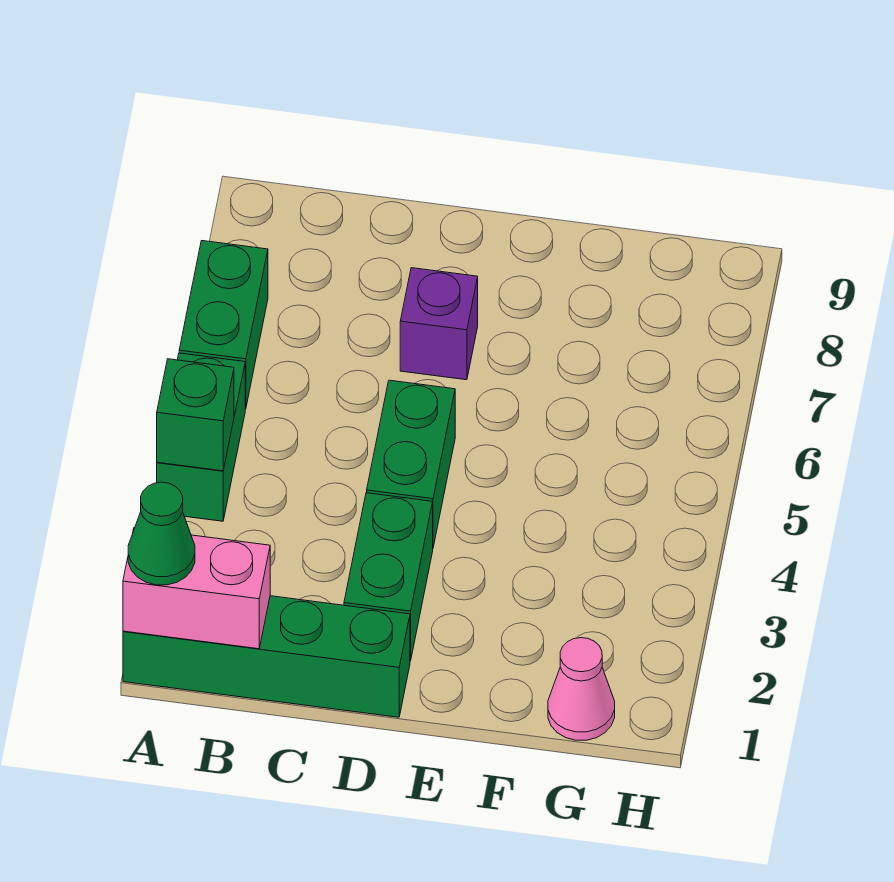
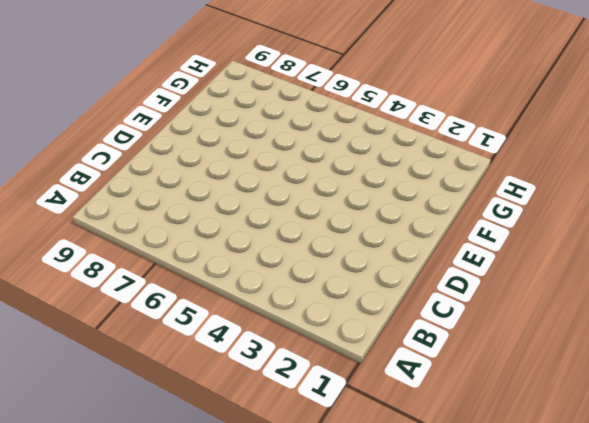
none -> green 1x4 brick [123,596,410,717]
none -> green 1x2 brick [157,353,245,521]

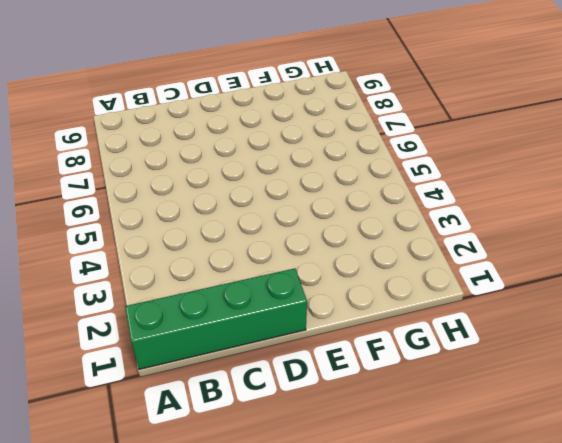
none -> green 1x2 brick [157,353,245,521]
none -> green 1x2 brick [179,241,268,409]

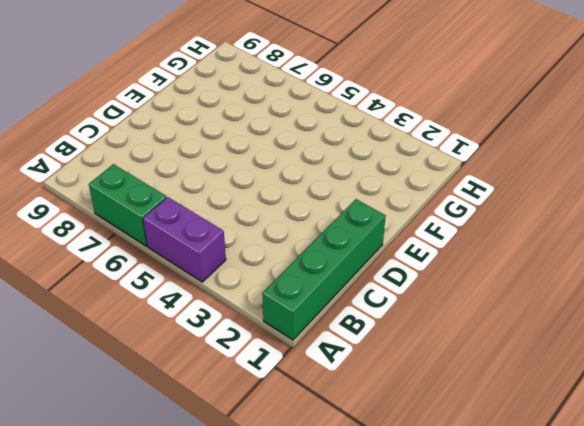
purple 1x2 brick [143,197,226,282] -> green 1x2 brick [157,353,245,521]
none -> green 1x2 brick [344,493,433,661]
none -> green 1x2 brick [367,380,455,547]

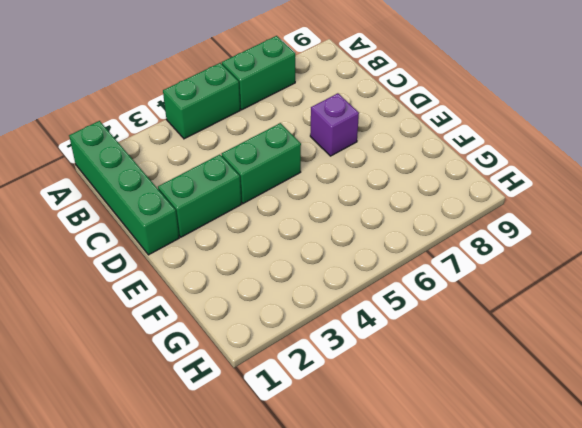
none -> pink 1x1 cone [548,638,615,740]
none -> pink 1x2 brick [123,529,270,649]

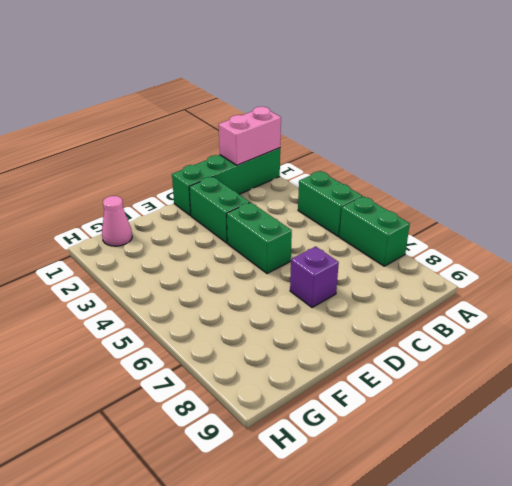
none -> green 1x1 brick [157,359,234,471]
none -> green 1x1 cone [128,482,195,585]

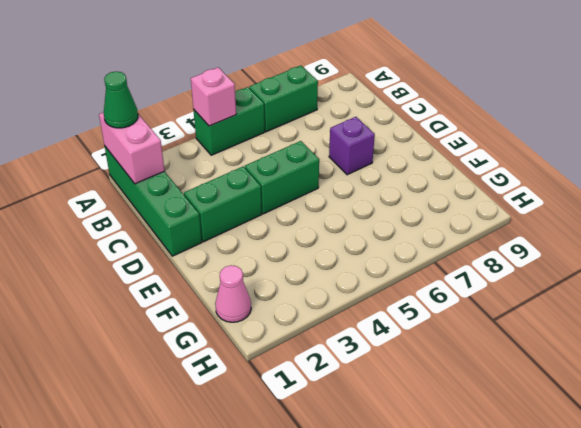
pink 1x1 brick [191,67,236,126] -> green 1x1 brick [157,359,234,471]

